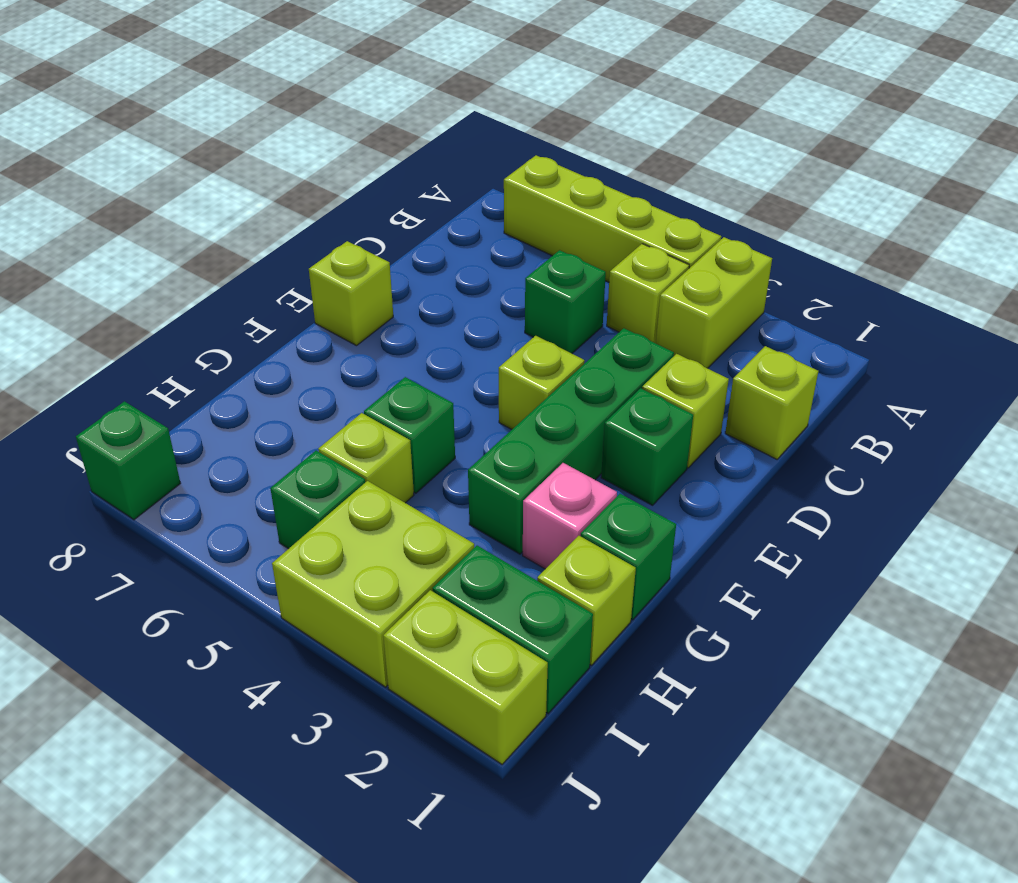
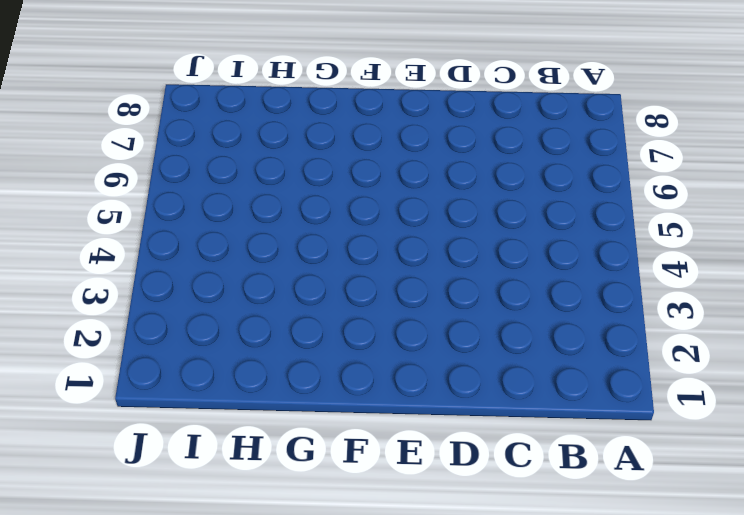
none -> lime 1x2 brick [656,237,772,368]
none -> lime 1x4 brick [504,155,721,282]
none -> lime 1x1 brick [607,244,689,343]

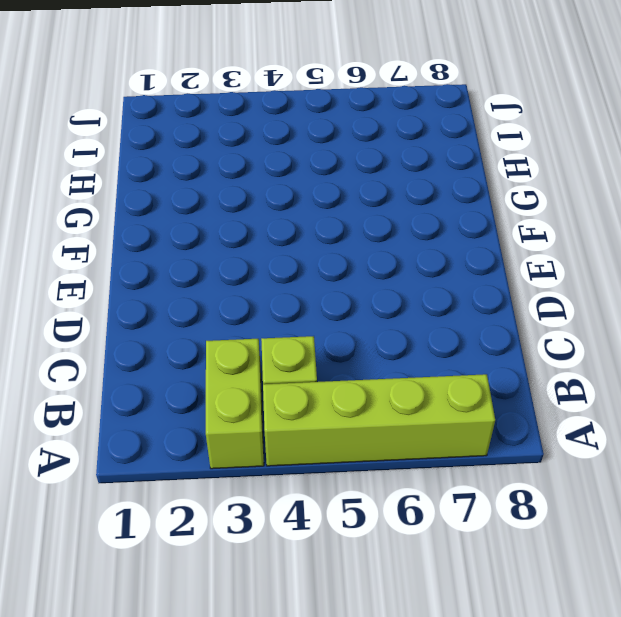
none -> lime 1x1 brick [725,346,818,459]
none -> green 1x1 brick [525,250,606,353]
none -> lime 1x1 brick [642,354,729,468]

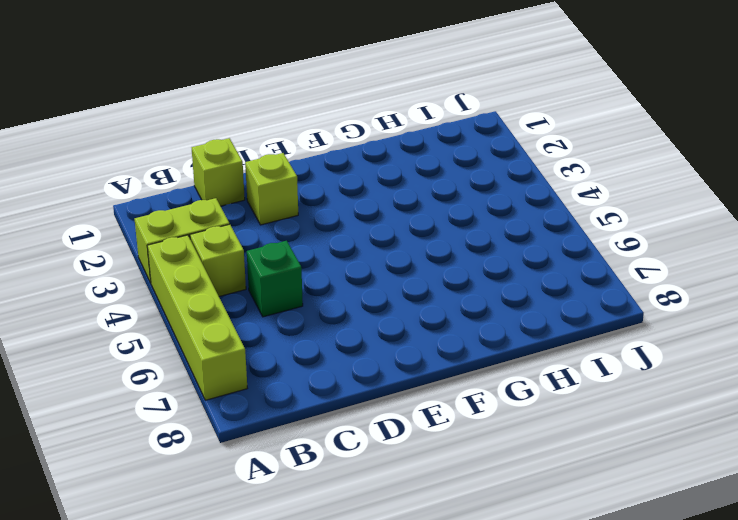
none -> green 1x4 brick [468,328,674,554]
none -> green 1x1 brick [601,388,693,505]
none -> lime 1x1 brick [499,336,585,429]

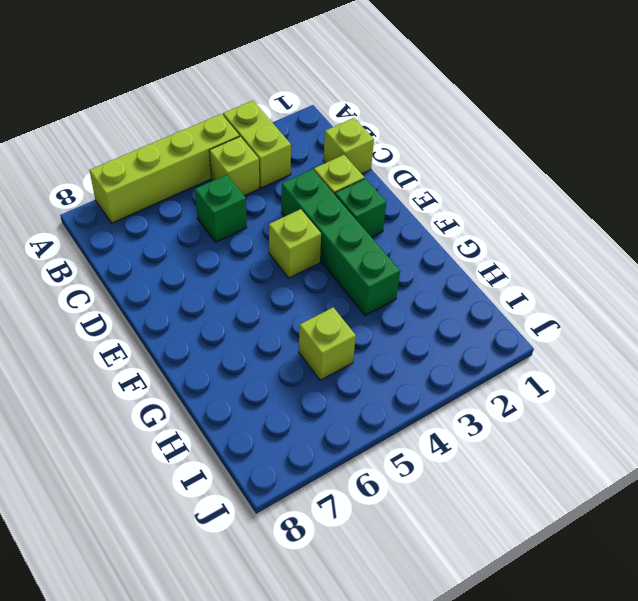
none -> lime 1x1 brick [309,241,393,346]
none -> green 1x1 brick [581,494,676,620]
none -> pink 1x1 brick [523,463,617,569]

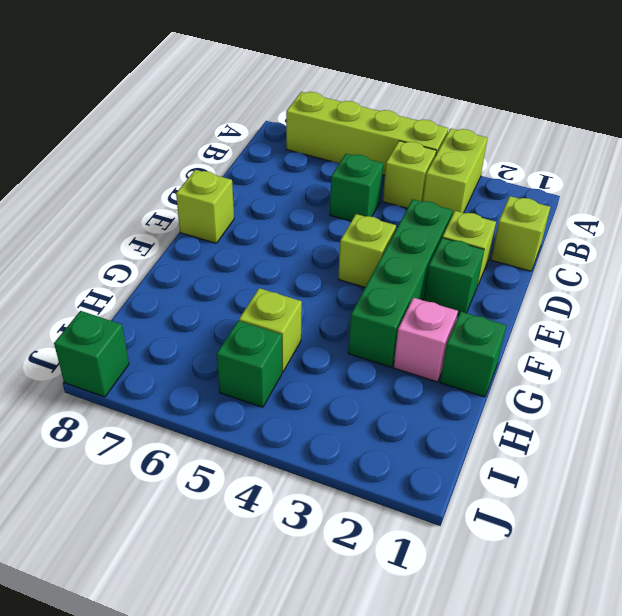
none -> green 1x1 brick [364,377,455,493]
none -> lime 1x1 brick [537,536,636,665]
none -> green 1x2 brick [433,546,593,713]

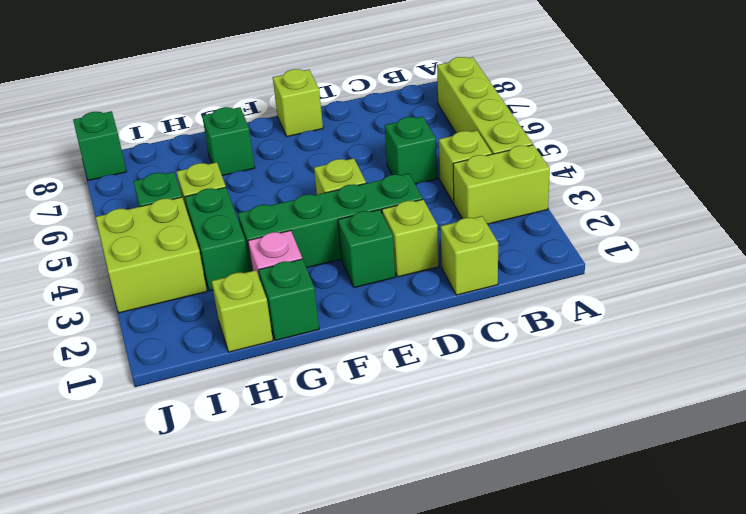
green 1x1 brick [202,107,255,176] -> green 1x1 brick moved to [364,377,455,493]
green 1x2 brick [185,187,250,291] -> green 1x2 brick moved to [433,546,593,713]
none -> lime 1x2 brick [383,590,548,764]

